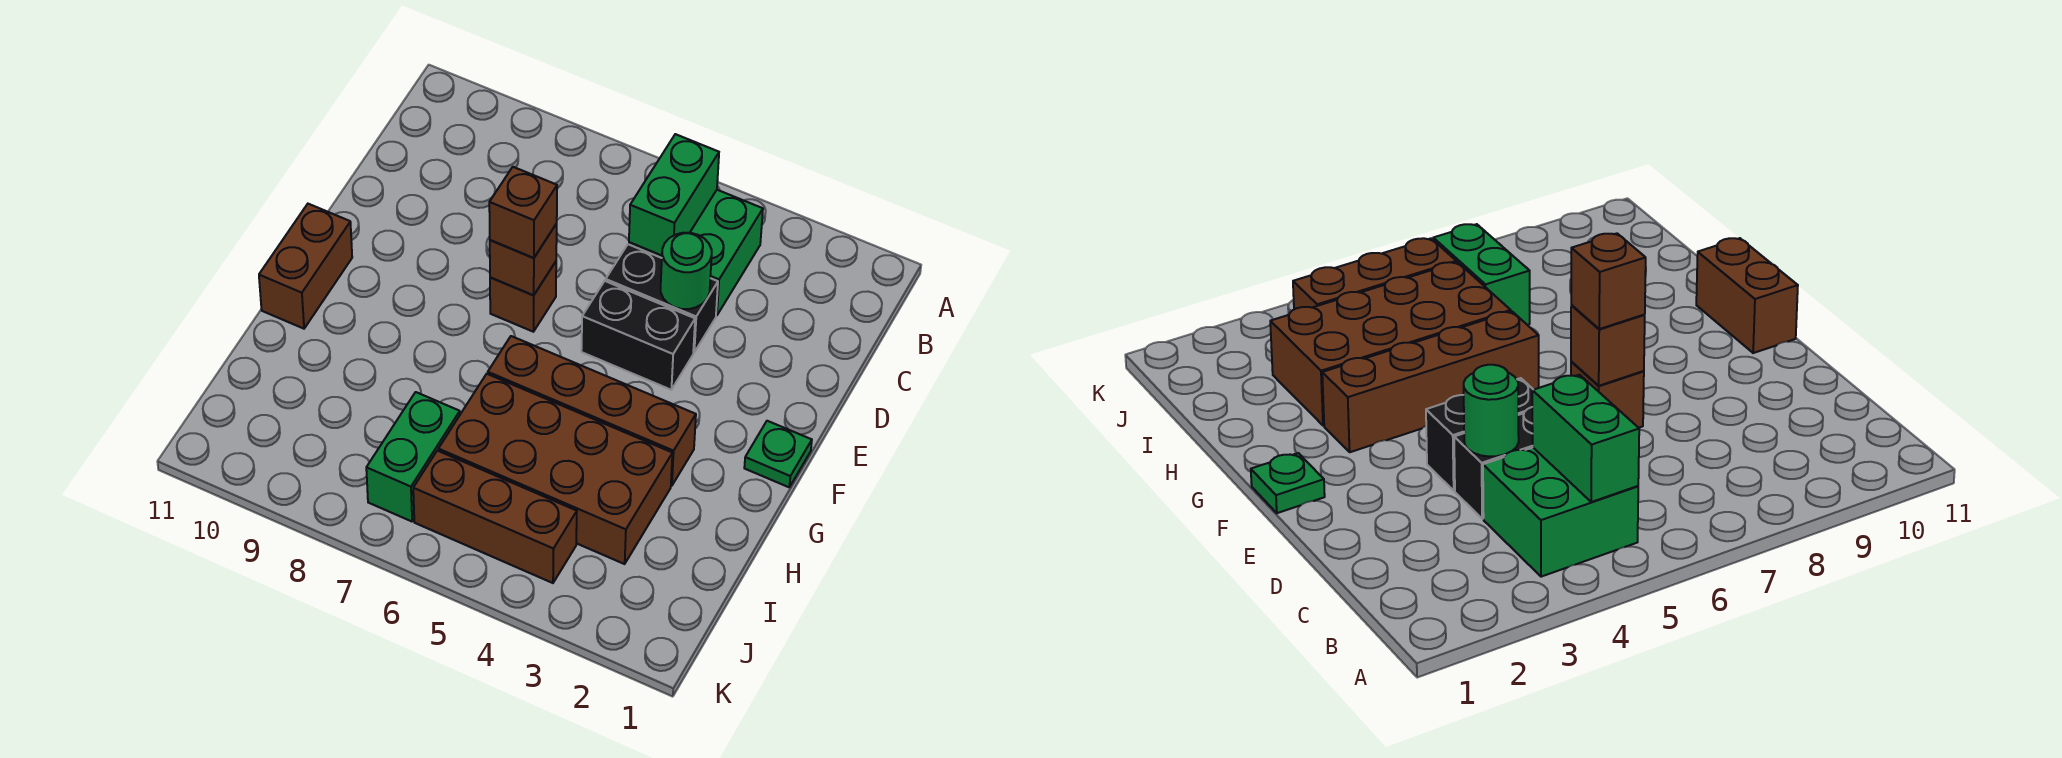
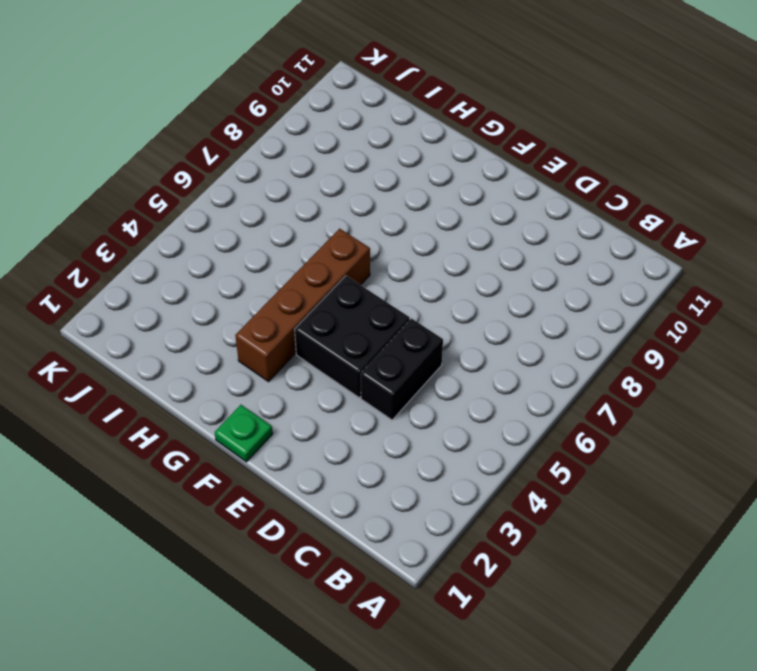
black 2x2 brick [295,276,410,397] -> black 1x2 brick [581,281,695,390]
none -> green 2x2 brick [629,190,763,316]
none -> brown 1x1 brick [490,262,556,332]
none -> brown 1x2 brick [259,204,352,329]

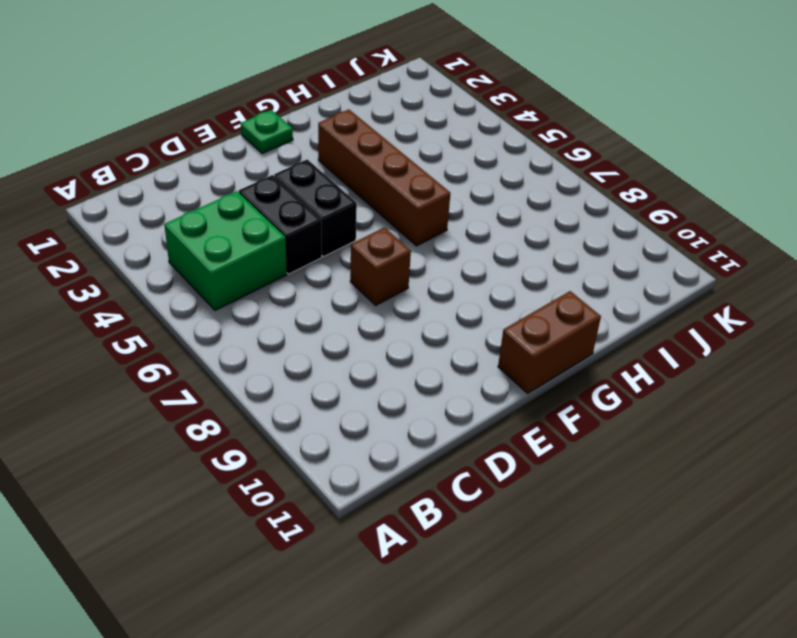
none -> brown 2x4 brick [438,374,672,564]
none -> green 1x2 brick [366,392,460,521]
none -> brown 1x3 brick [413,451,577,583]

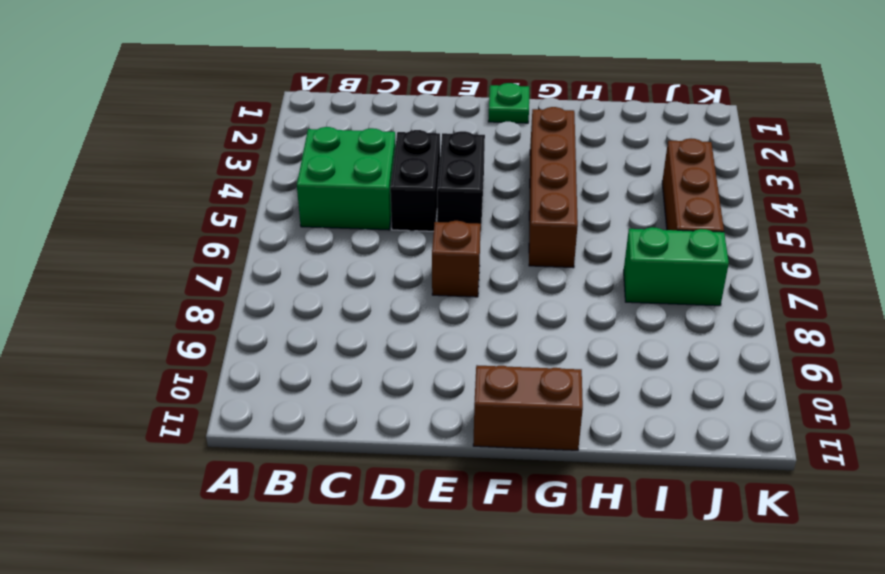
none -> brown 2x4 brick [438,374,672,564]
none -> green 1x2 brick [629,134,719,256]
none -> green 1x1 round brick [661,233,712,309]

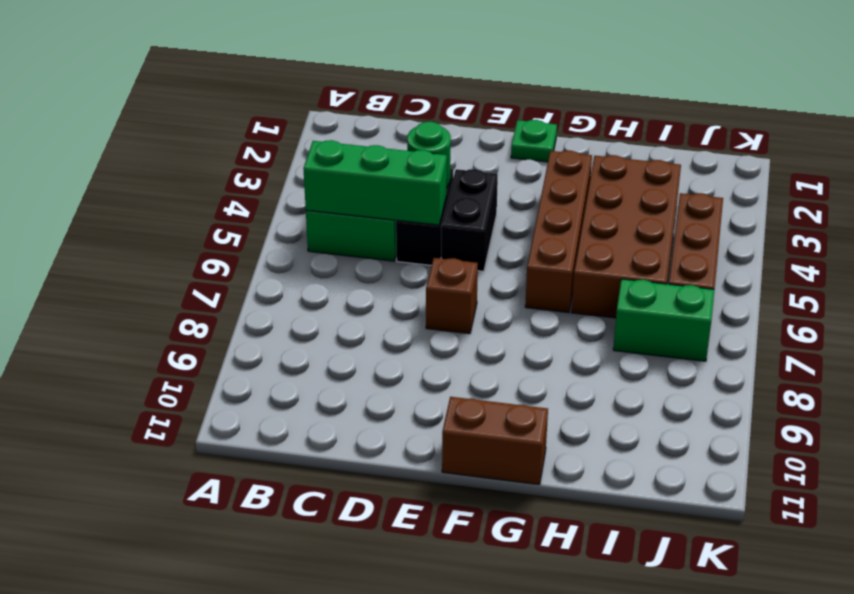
green 1x3 brick [303,140,447,225] -> green 1x2 brick [629,134,719,256]
none -> brown 1x1 brick [490,224,557,295]
none -> brown 1x1 brick [489,167,557,258]

